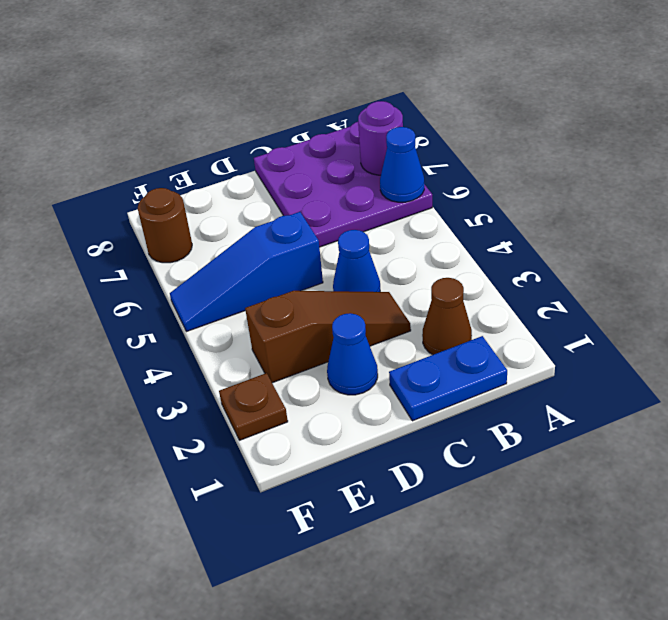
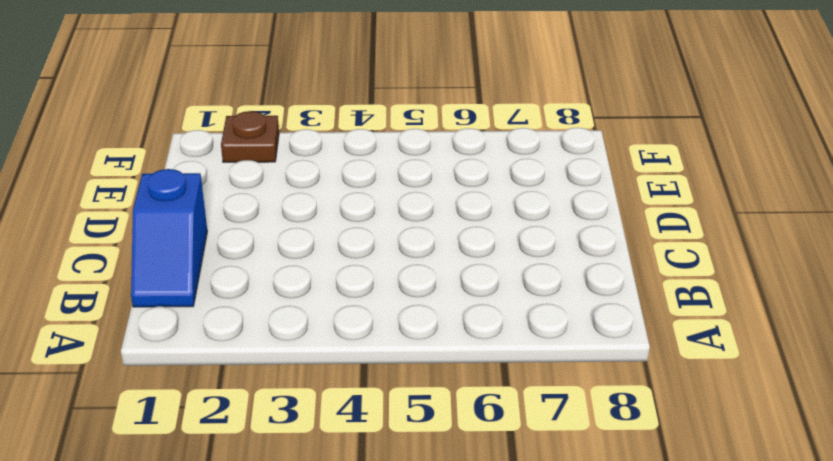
blue 1x2 slope [131,169,207,307] -> blue 1x2 plate [389,336,507,421]
none -> purple 3x3 plate [254,122,432,247]
none -> brown 1x1 cone [422,278,472,355]

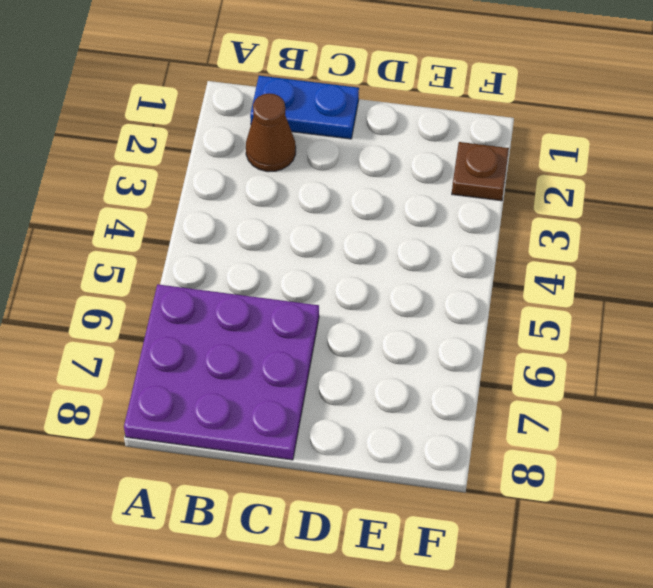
none -> brown 1x3 slope [245,291,411,383]
none -> blue 1x1 cone [333,230,380,292]

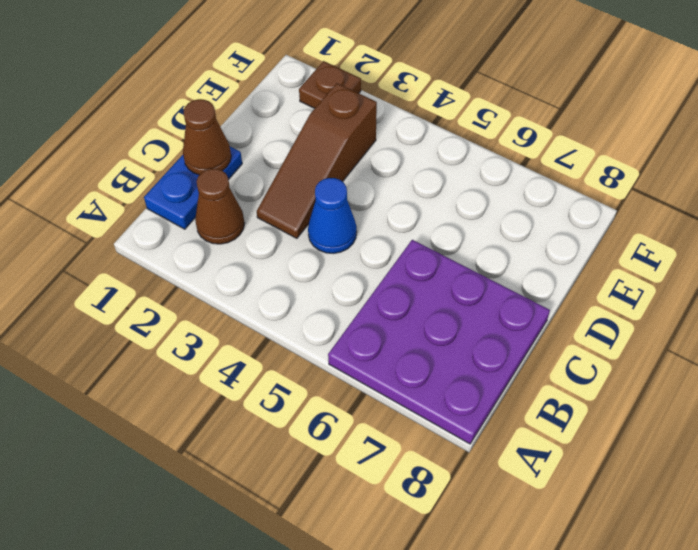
brown 1x1 cone [183,99,231,175] -> none
none -> blue 1x1 cone [327,313,378,395]
none -> blue 1x3 slope [170,212,323,332]

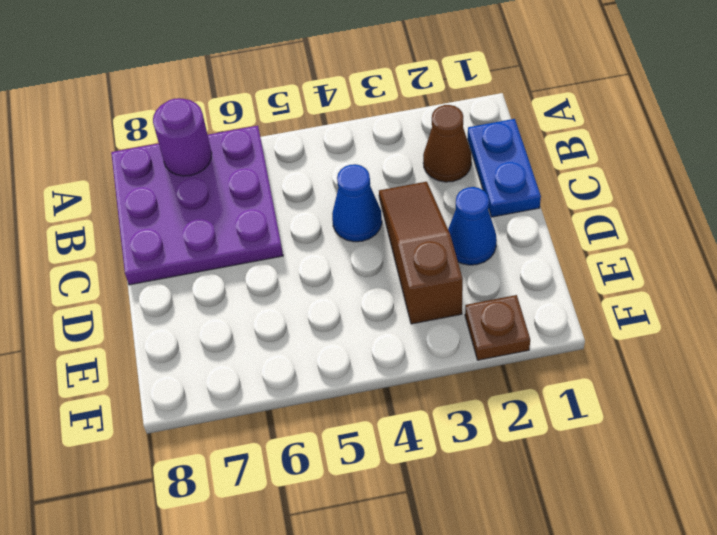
none -> blue 1x3 slope [170,212,323,332]
none -> brown 1x1 round brick [138,188,192,263]

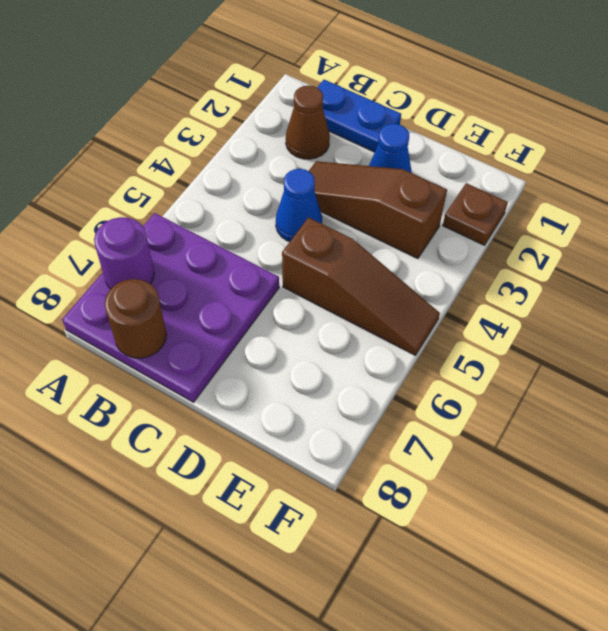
brown 1x1 round brick [104,279,167,358] -> brown 1x1 round brick moved to [138,188,192,263]
brown 1x3 slope [282,217,440,355] -> blue 1x3 slope [170,212,323,332]
none -> blue 1x1 cone [380,127,424,202]

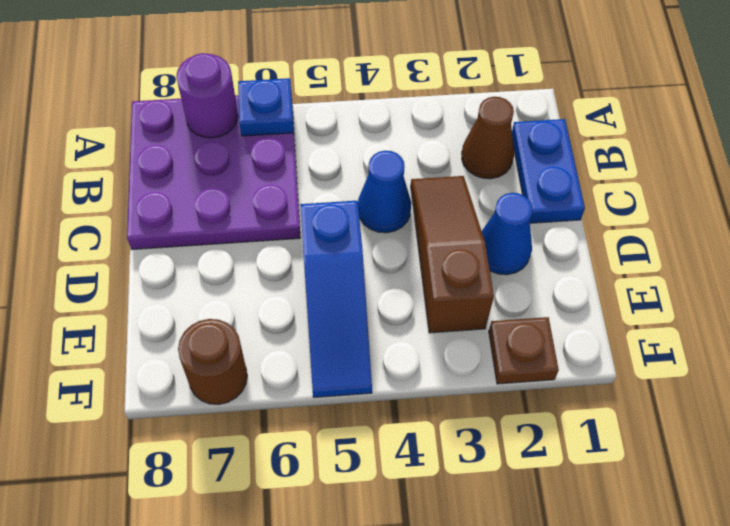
blue 1x1 plate [238,78,294,136] -> blue 1x1 cone [380,127,424,202]

